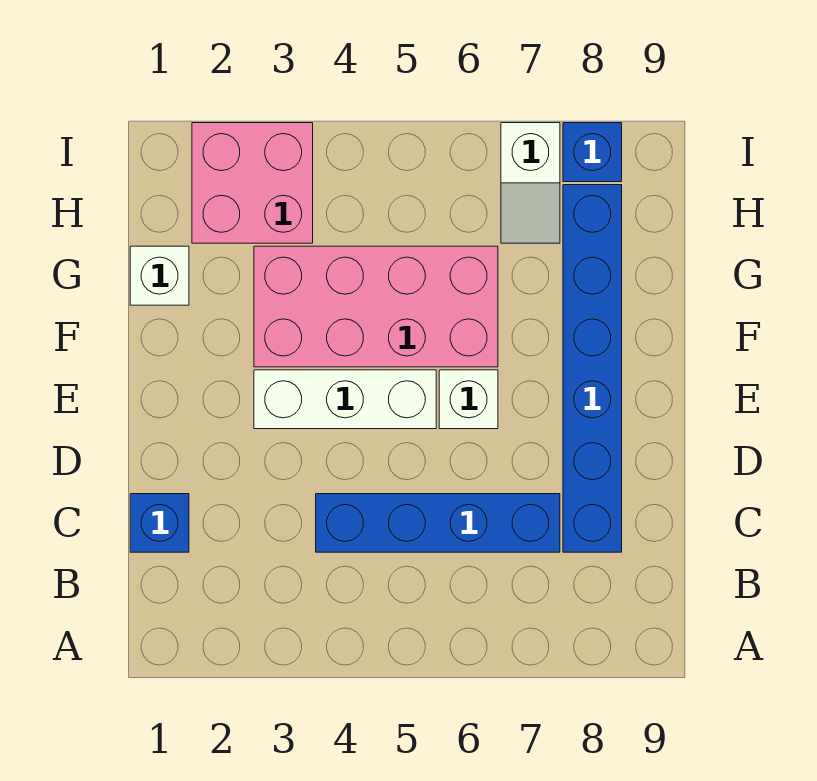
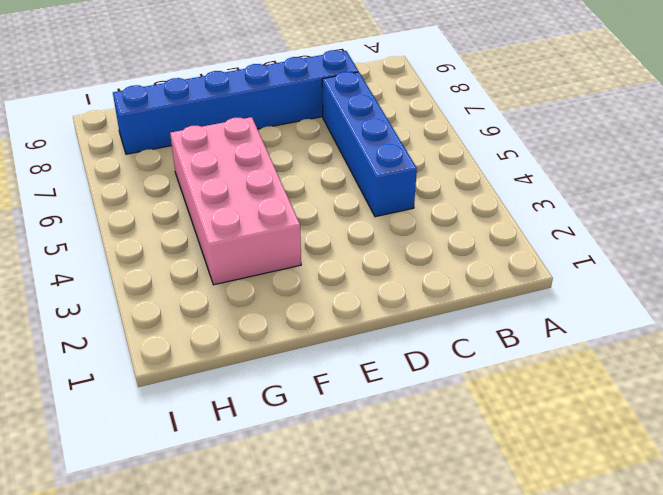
none -> blue 1x1 brick [130,494,189,552]
none -> white 1x3 brick [254,370,436,429]

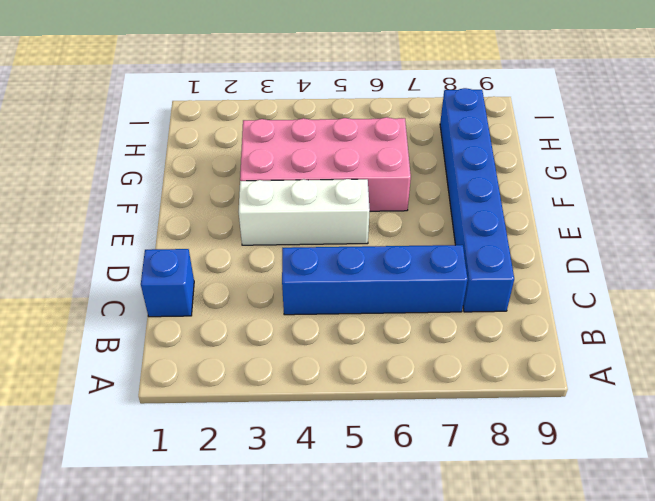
none -> white 1x1 brick [439,370,498,429]
none -> white 1x1 brick [130,246,189,305]

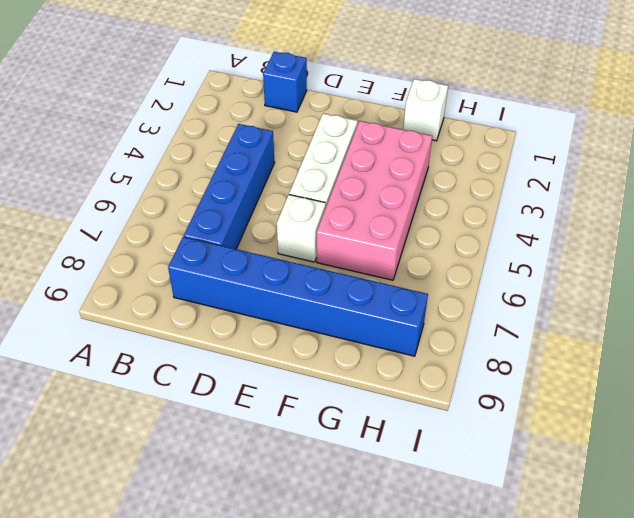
none -> pink 2x2 brick [192,123,313,243]
none -> white 1x2 slope [501,123,560,243]

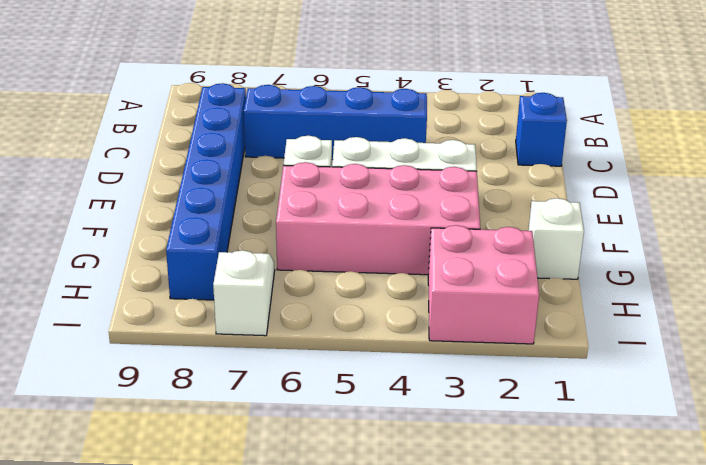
none -> blue 1x1 brick [563,123,622,182]

